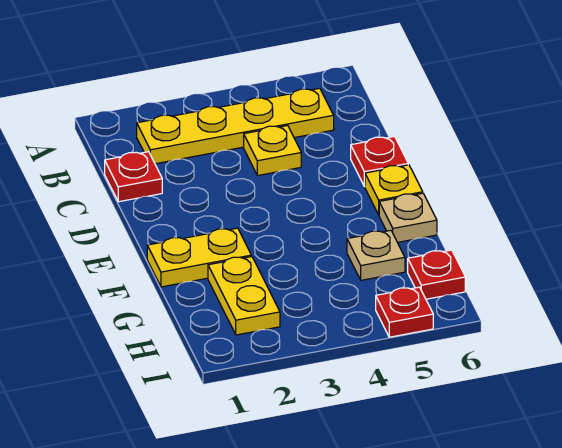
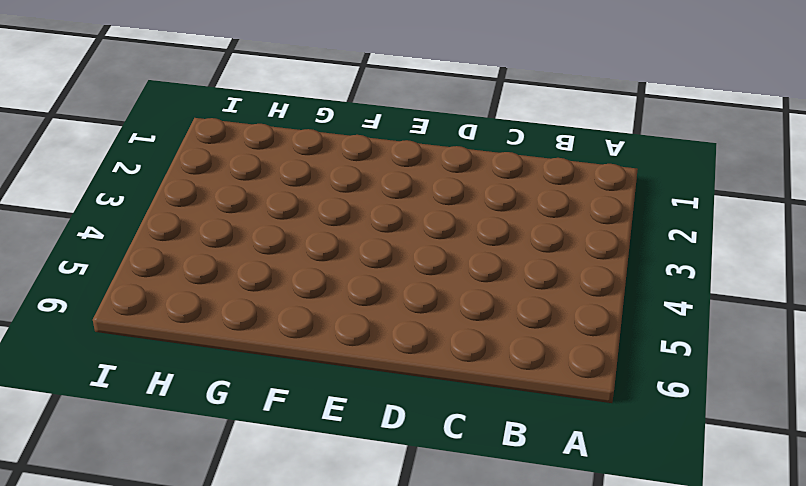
none -> yellow 1x4 plate [137,88,334,164]
none -> red 1x1 plate [105,152,162,202]

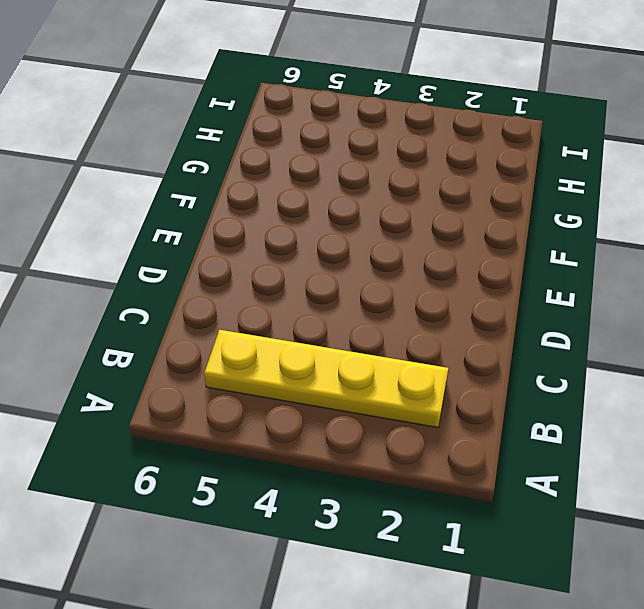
none -> red 1x1 plate [105,152,162,202]
none -> yellow 1x1 plate [244,126,301,176]

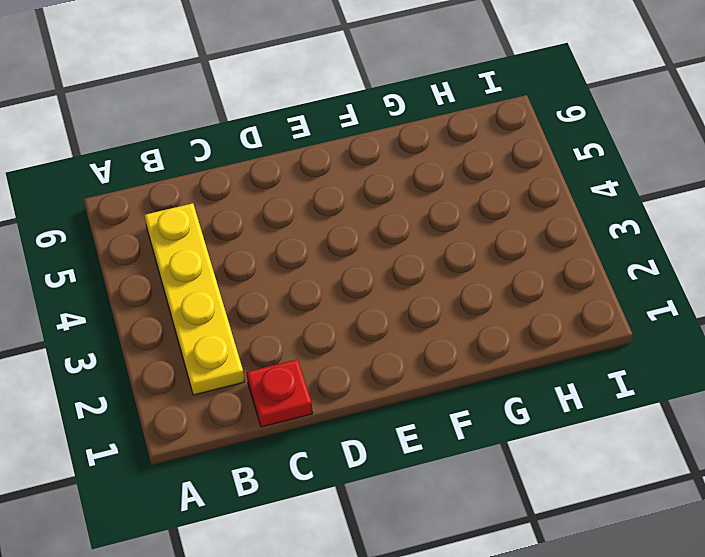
none -> yellow 1x1 plate [244,126,301,176]
none -> red 1x1 plate [351,136,408,187]

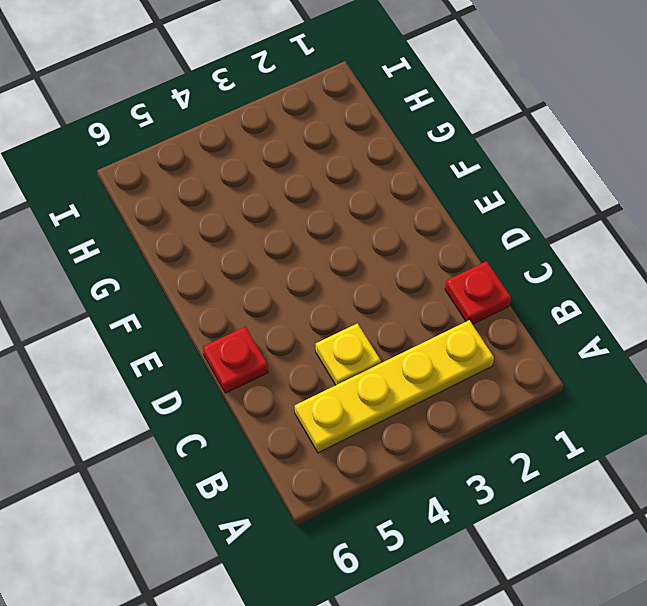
none -> yellow 1x1 plate [365,165,423,215]
none -> yellow 1x2 plate [147,228,251,287]

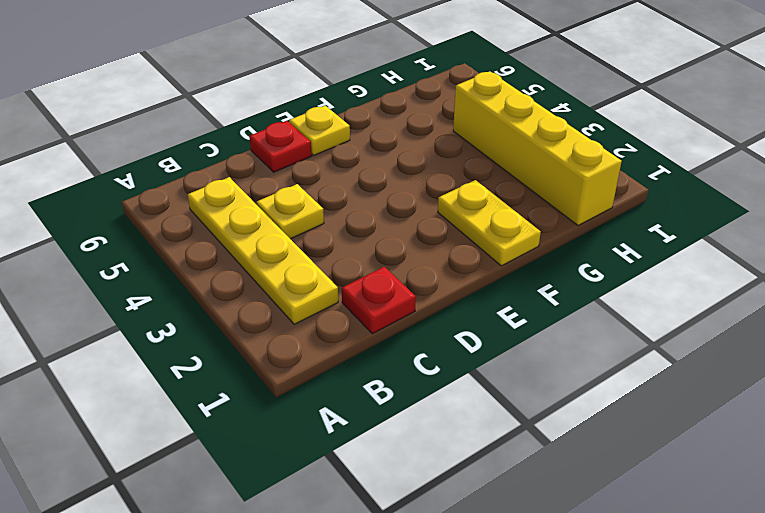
yellow 1x4 brick [453,71,622,226] -> yellow 1x2 plate [208,257,280,335]
none -> tan 1x1 plate [379,193,437,242]
none -> tan 1x1 plate [347,230,405,280]

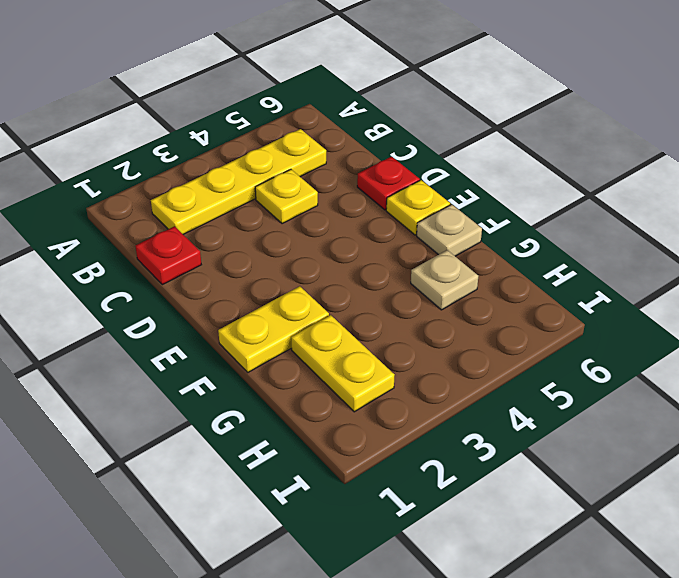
none -> red 1x1 plate [408,250,465,299]
none -> red 1x1 plate [376,287,433,337]

